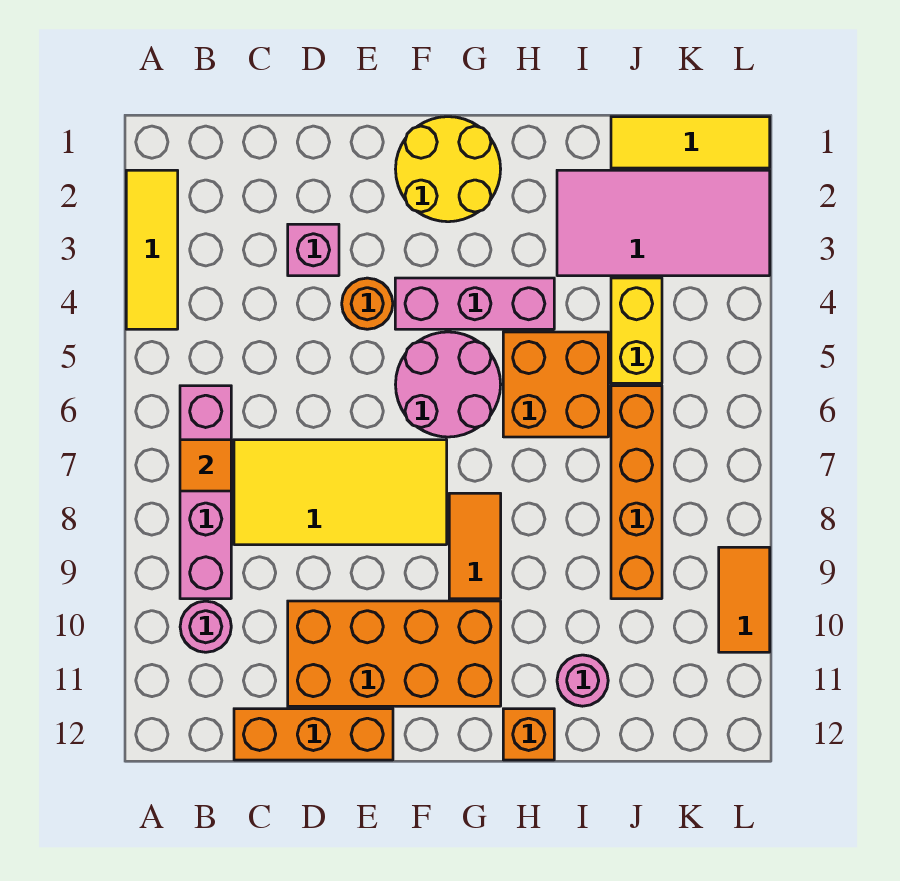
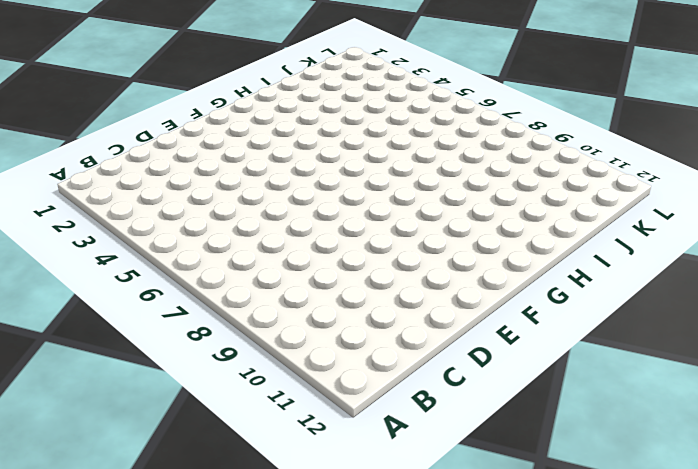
none -> yellow 1x3 tile [126,170,178,329]
none -> pink 1x4 brick [180,386,231,599]
none -> pink 1x1 round brick [180,601,231,652]

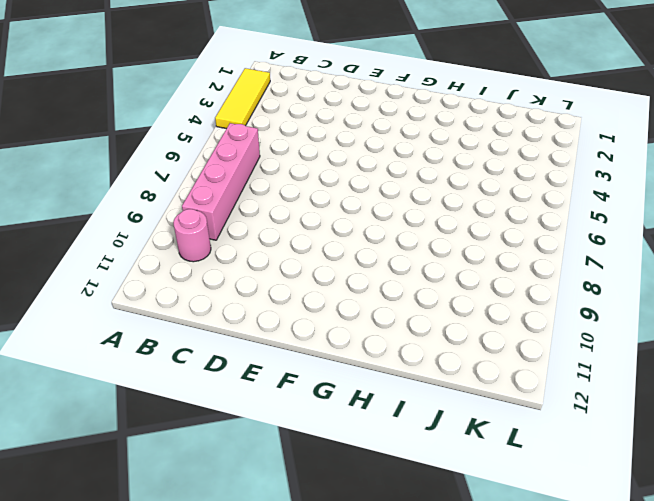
none -> yellow 2x4 tile [234,440,447,545]
none -> orange 1x3 brick [234,709,393,760]
none -> pink 1x1 brick [288,224,339,276]

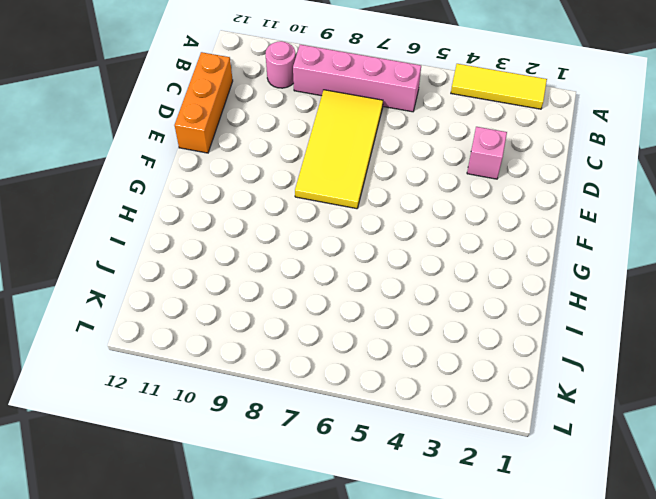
none -> orange 2x4 brick [288,601,501,706]
none -> orange 1x1 round brick [342,278,393,329]
none -> yellow 2x2 round brick [396,117,501,222]

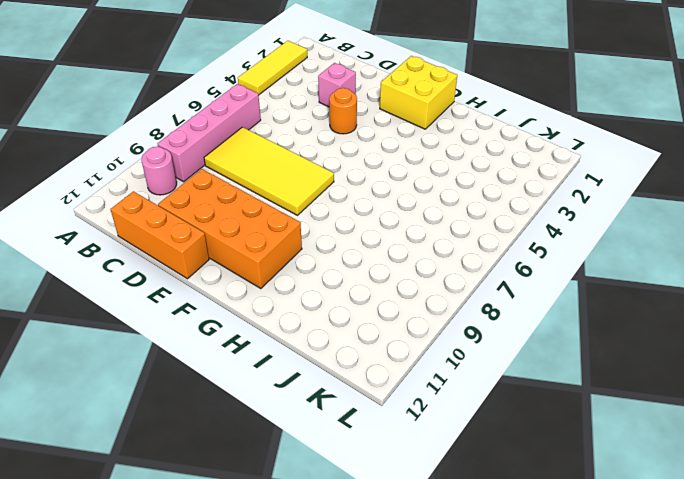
yellow 2x2 brick [380,56,457,129] -> yellow 2x2 round brick [396,117,501,222]
none -> pink 1x3 brick [395,278,554,329]
none -> pink 2x2 round brick [396,332,501,437]
none -> orange 1x2 tile [449,493,501,599]

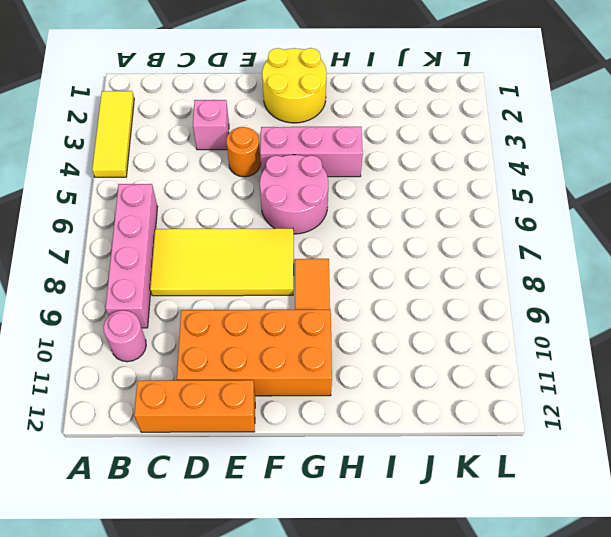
none -> orange 2x2 brick [503,332,608,437]
none -> orange 1x1 brick [503,709,554,760]
none -> pink 2x4 tile [557,170,770,276]

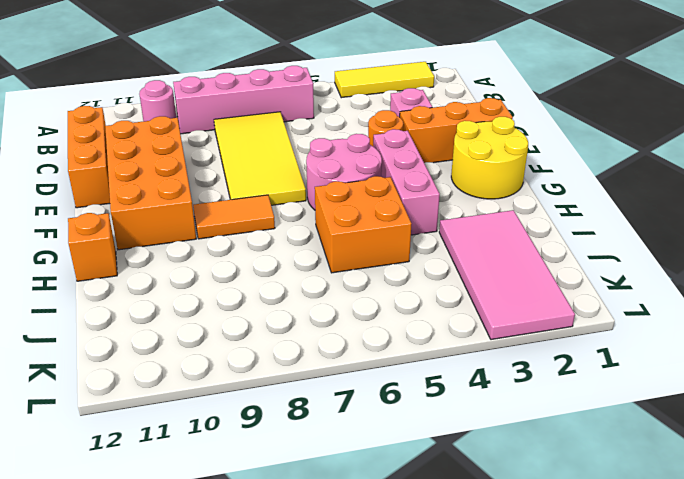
orange 1x3 brick [400,98,513,163] -> none
none -> pink 1x1 round brick [557,655,608,706]
none -> yellow 1x3 tile [611,117,770,168]
none -> yellow 1x2 brick [611,278,662,383]

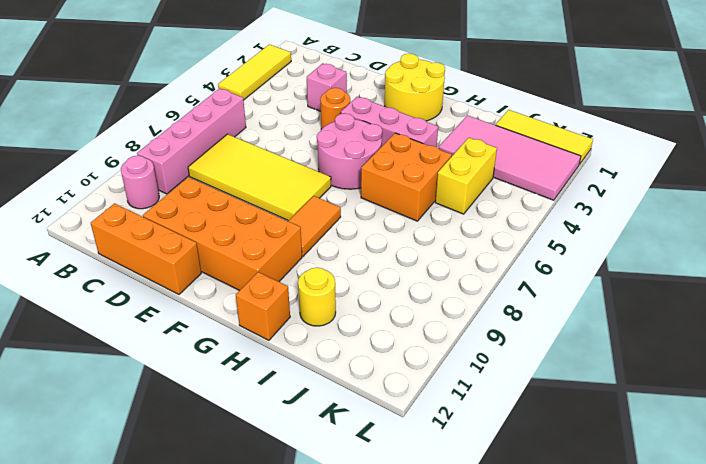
yellow 1x1 round brick [298,268,336,326] -> pink 1x1 round brick [557,655,608,706]
none -> orange 1x4 brick [611,386,662,599]
none -> orange 1x2 tile [719,547,770,652]
none -> orange 1x1 tile [180,440,231,491]

